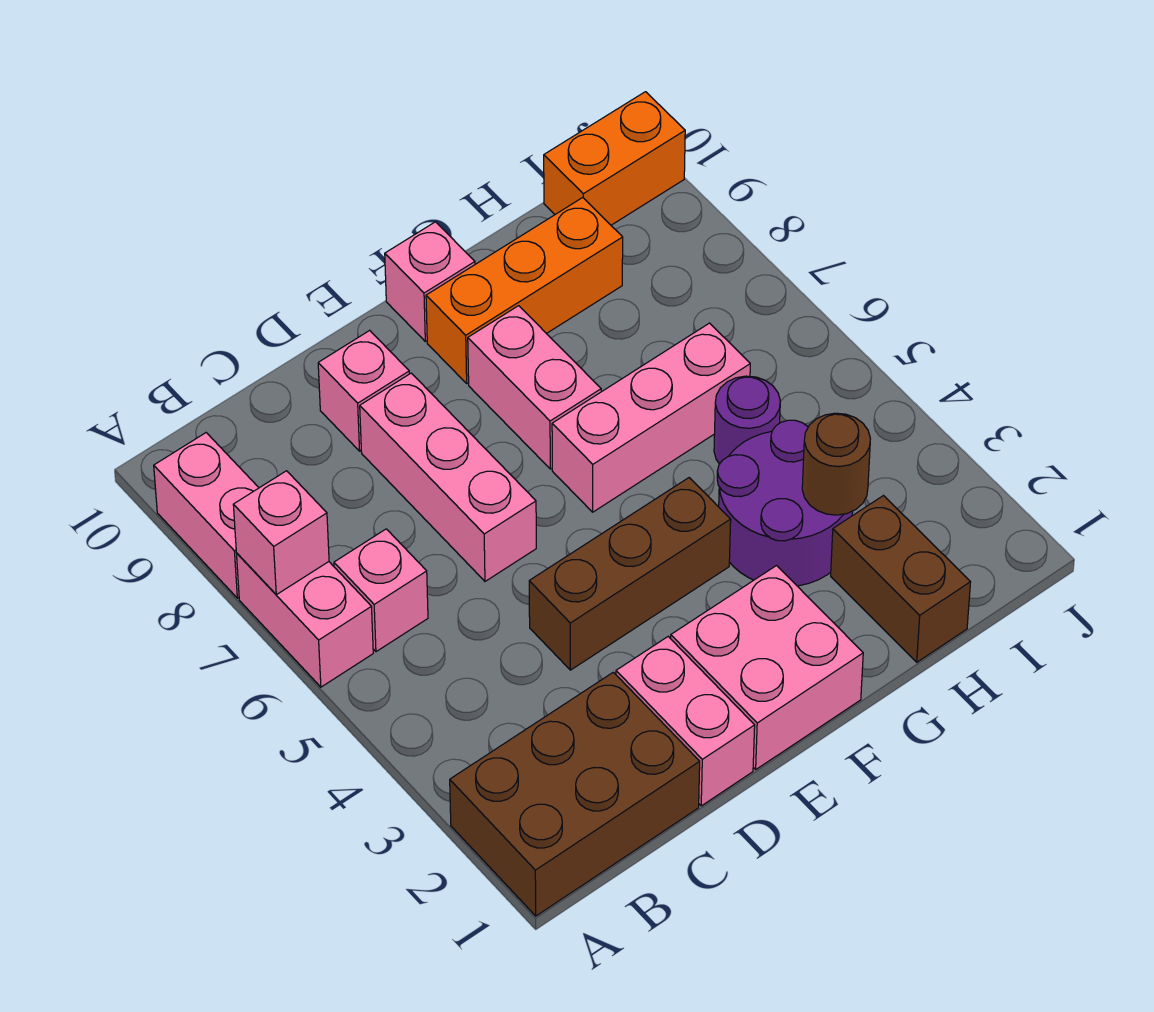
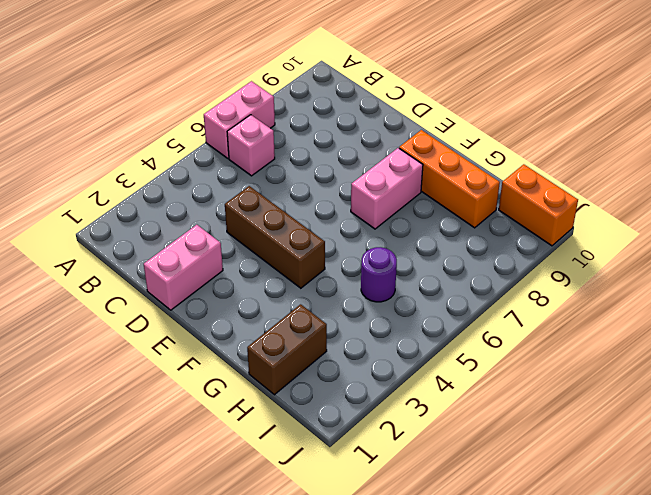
none -> brown 2x3 brick [450,672,700,916]
none -> pink 1x2 brick [154,433,259,598]
none -> pink 1x3 brick [360,373,536,581]

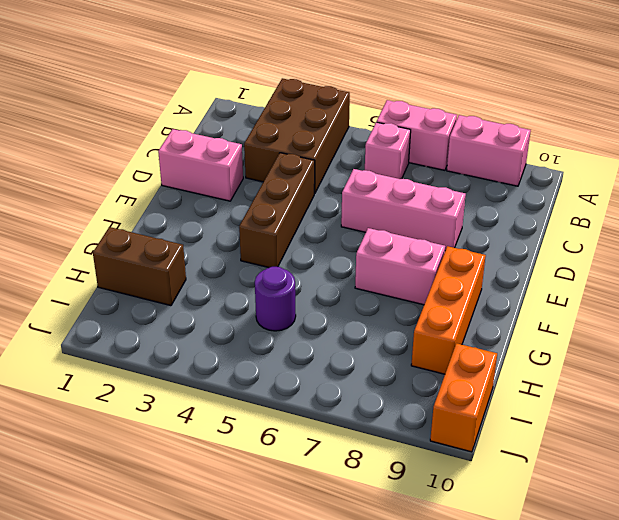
brown 2x3 brick [244,78,350,193] -> brown 2x3 brick moved to [450,672,700,916]
none -> pink 1x1 brick [318,330,409,451]
none -> pink 2x2 brick [671,566,863,769]
none -> pink 1x3 brick [552,323,750,512]

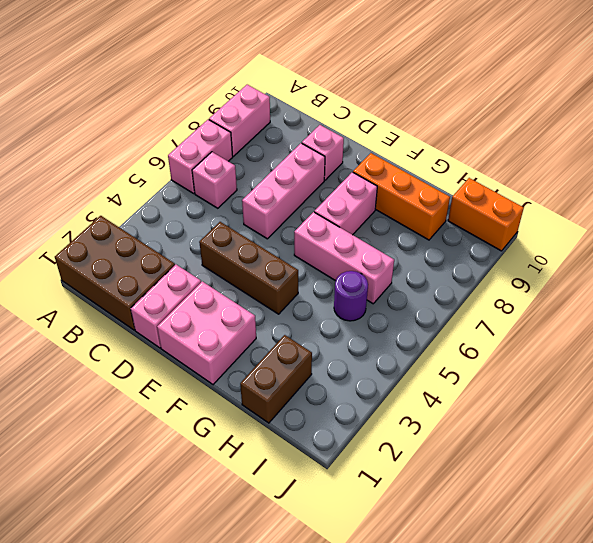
none -> pink 1x1 brick [385,222,475,341]
none -> purple 2x2 round brick [717,420,853,586]
none -> pink 1x1 brick [233,471,329,595]

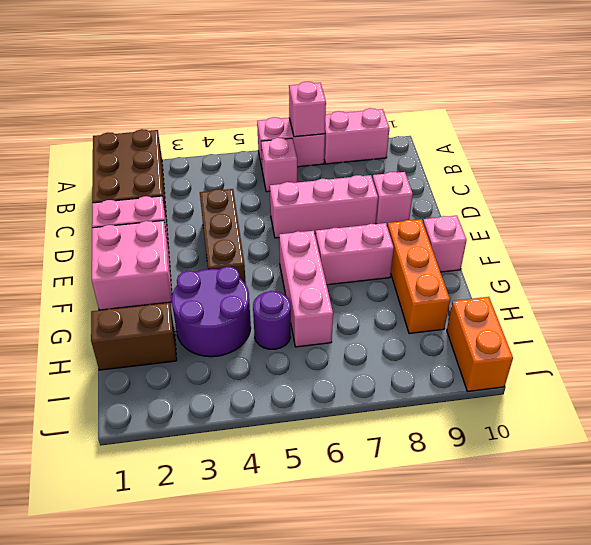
none -> brown 1x1 round brick [802,413,870,515]

